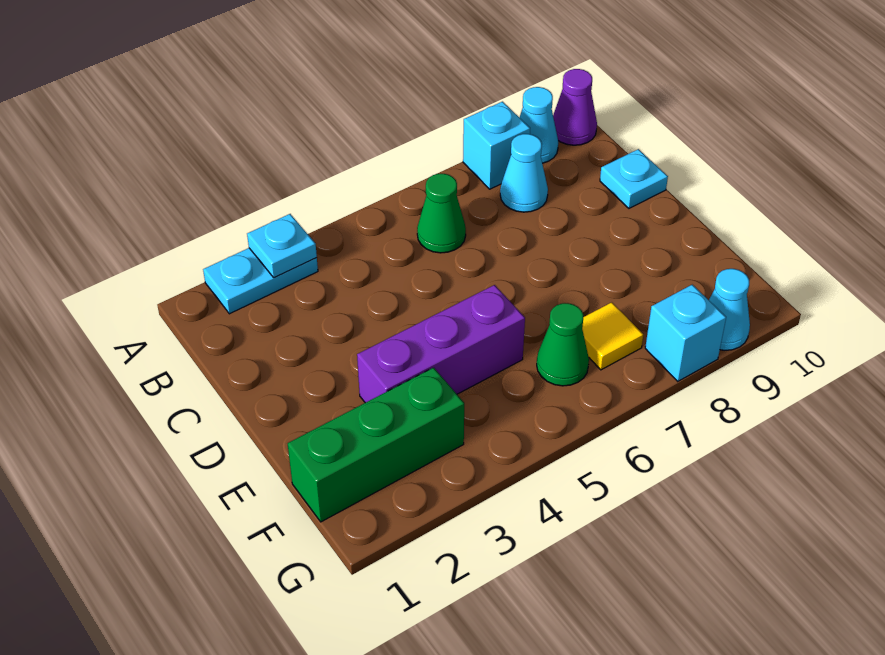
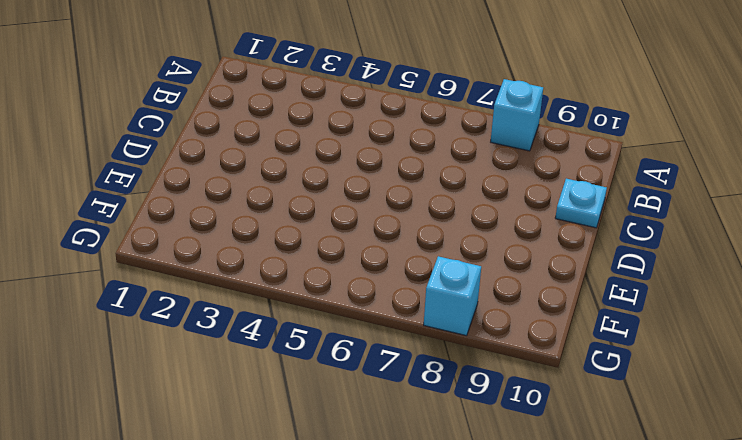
none -> cyan 1x2 plate [203,248,318,314]
none -> cyan 1x1 cone [519,87,558,163]
none -> purple 1x1 cone [553,69,597,145]

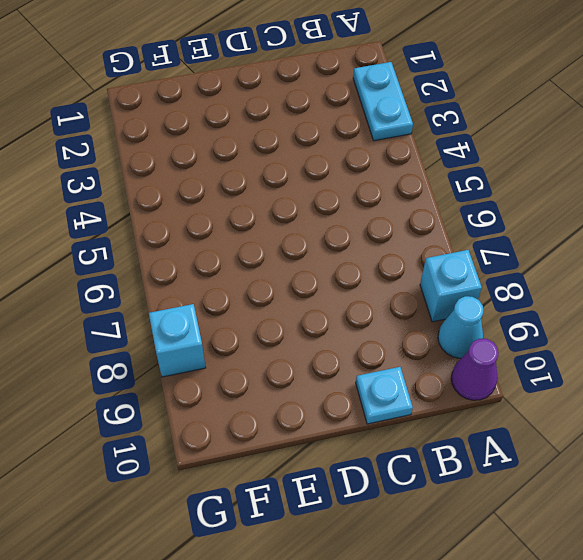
none -> green 1x1 cone [417,174,466,253]
none -> cyan 1x1 cone [500,134,548,212]
none -> purple 1x3 brick [357,285,525,403]

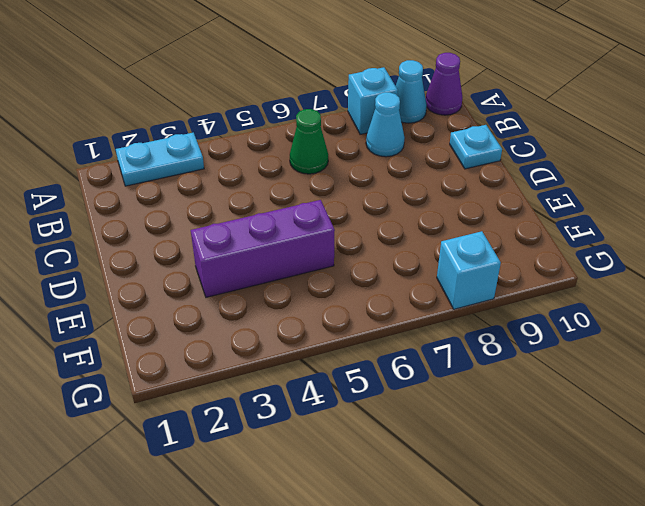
none -> green 1x3 brick [288,368,464,522]
none -> green 1x1 cone [537,303,589,386]
none -> yellow 1x1 tile [582,302,643,370]

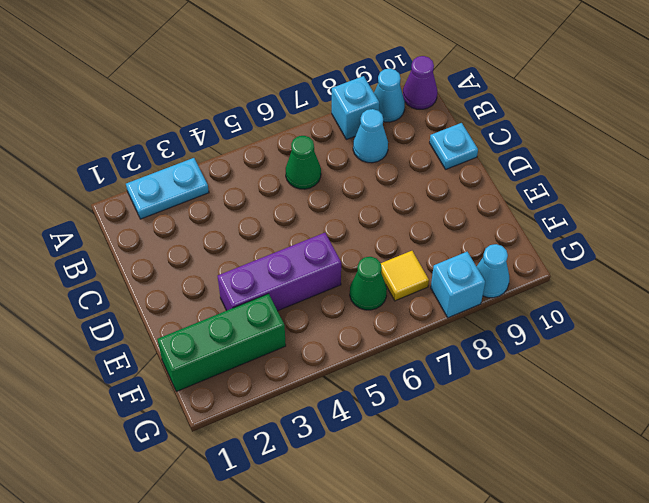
none -> cyan 1x1 plate [247,214,317,277]

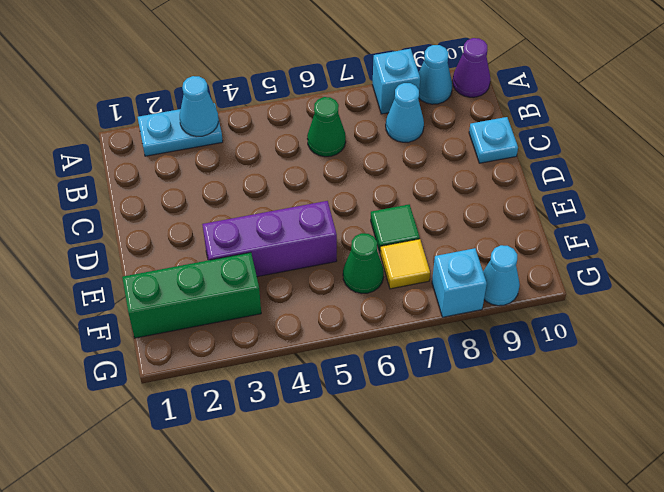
cyan 1x1 cone [180,76,218,136] -> cyan 1x1 plate [247,214,317,277]
green 1x1 tile [371,204,420,252] -> none

